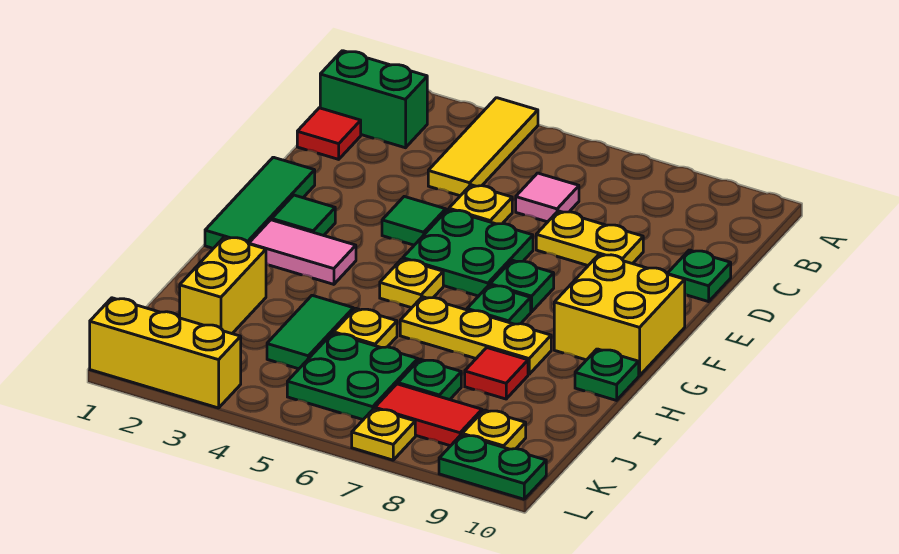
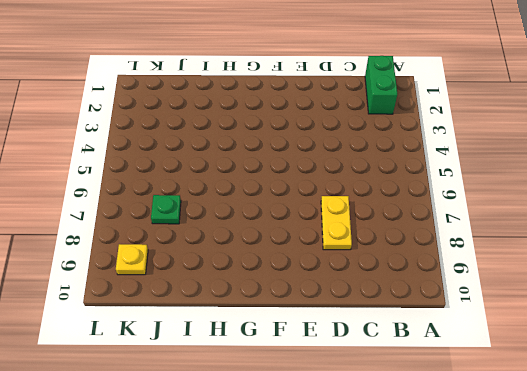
none -> yellow 1x3 tile [428,98,538,196]
none -> red 1x1 tile [297,108,361,159]
none -> pink 1x1 tile [516,173,579,222]

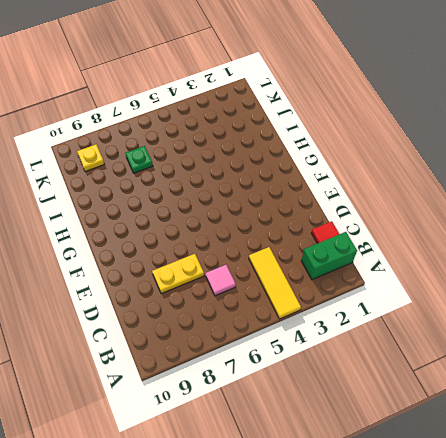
none -> yellow 1x1 plate [449,185,512,224]
none -> green 1x1 plate [668,250,731,302]
none -> green 1x3 tile [205,157,315,248]

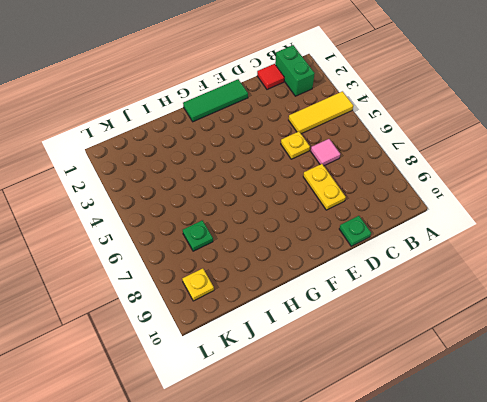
none -> green 1x1 tile [382,197,446,245]
none -> green 2x2 plate [403,210,533,296]
none -> green 1x1 tile [272,195,335,236]

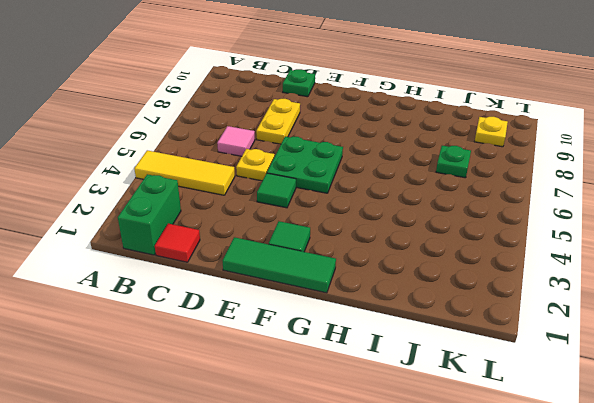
none -> green 1x1 plate [490,260,554,312]
none -> yellow 2x2 brick [554,254,685,376]
none -> pink 1x2 tile [249,220,356,284]

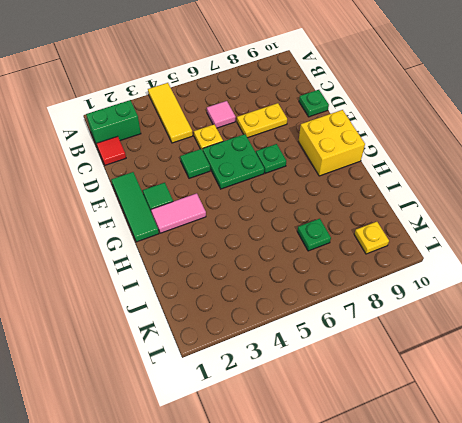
none -> yellow 1x1 plate [380,259,443,308]
none -> green 1x1 plate [467,285,531,324]
none -> yellow 1x3 plate [400,297,551,374]

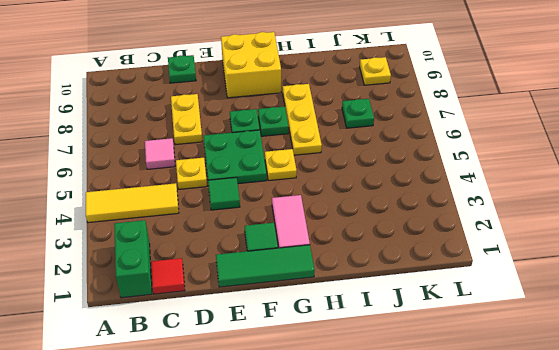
none -> green 1x1 plate [575,349,639,400]
none -> yellow 1x2 brick [180,237,266,334]
none -> green 1x2 tile [267,295,353,369]

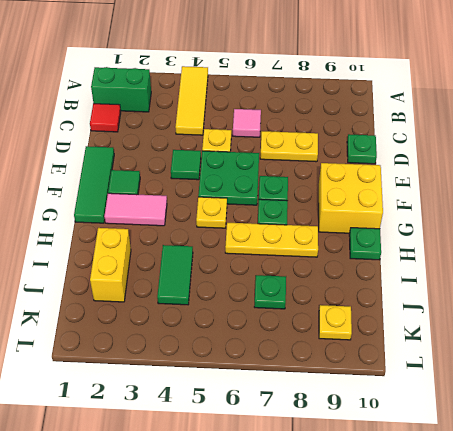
none -> yellow 1x1 plate [334,308,397,348]
none -> red 1x1 tile [465,348,528,399]
none -> green 2x2 plate [287,333,418,420]

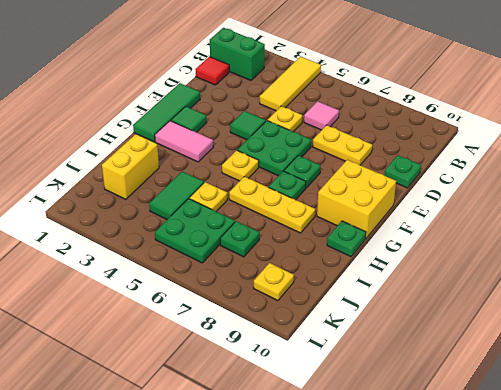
none -> red 1x1 tile [465,348,528,399]
none -> red 1x2 tile [375,384,482,446]
none -> yellow 1x3 brick [90,298,241,408]

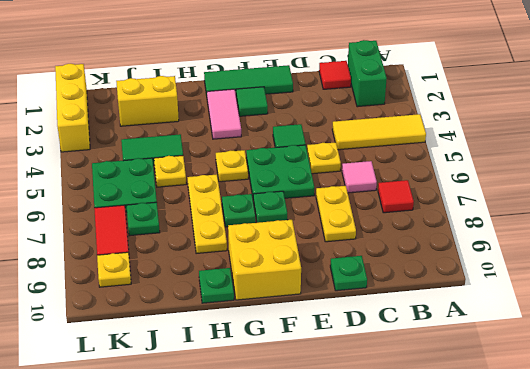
red 1x1 tile [378,180,414,213] -> red 1x1 tile moved to [465,348,528,399]
none -> yellow 1x1 plate [352,409,415,460]
none -> green 1x2 plate [439,435,546,499]

